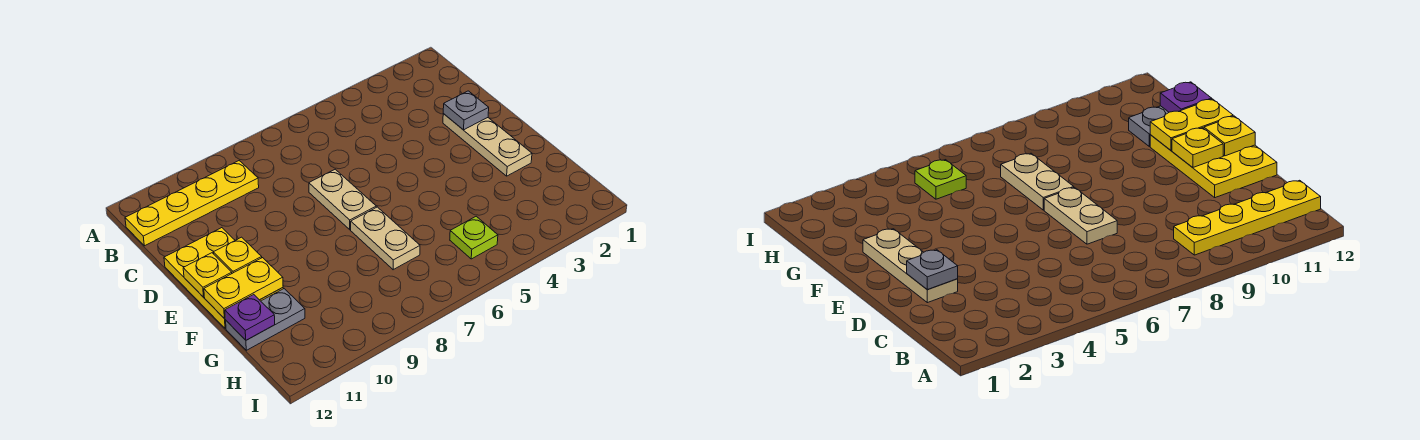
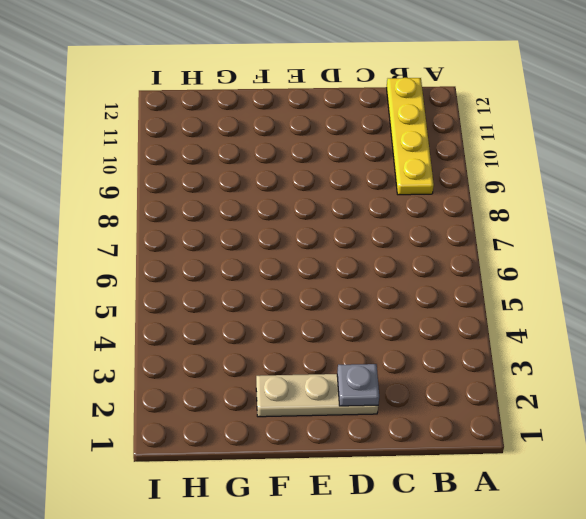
none -> tan 1x2 plate [309,169,376,230]
none -> yellow 2x3 plate [164,228,283,329]
none -> tan 1x2 plate [351,207,420,270]

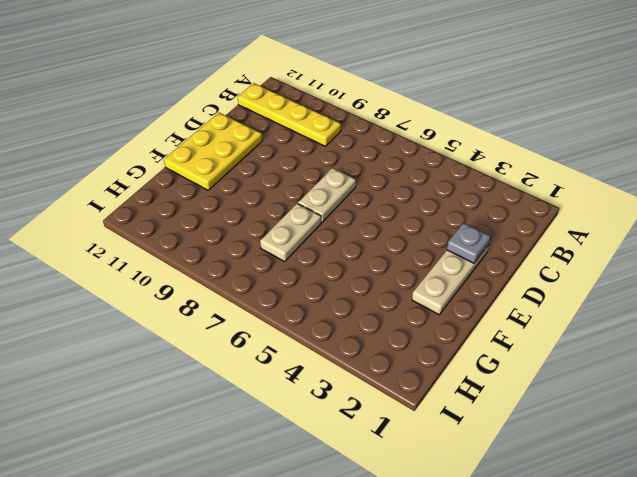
none -> grey 1x2 plate [226,289,305,350]
none -> lime 1x1 plate [450,216,498,259]
none -> yellow 1x1 plate [213,237,262,273]

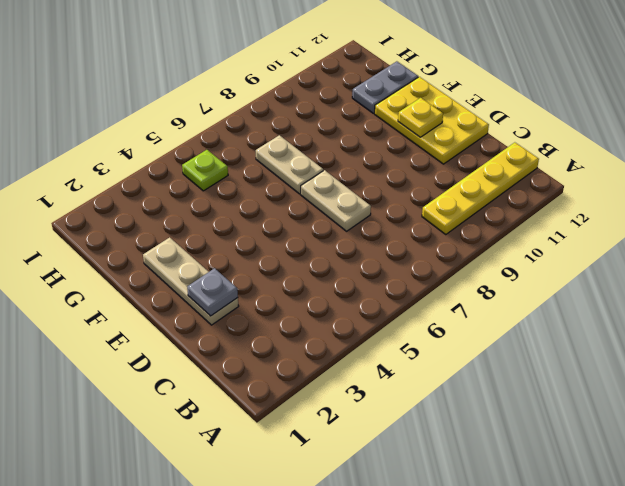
none -> yellow 1x1 plate [183,253,232,297]
none -> yellow 1x2 plate [204,258,283,319]
none -> purple 1x1 plate [225,294,275,340]

